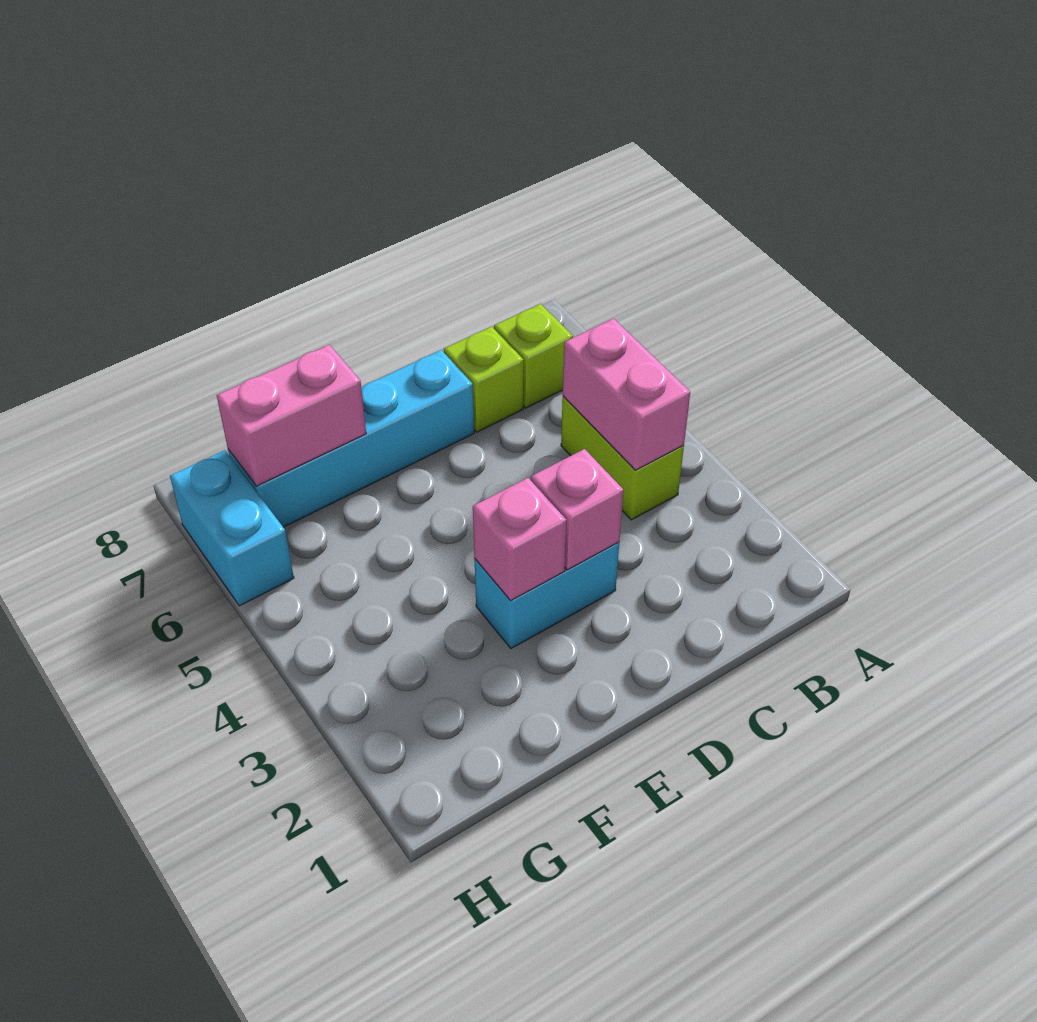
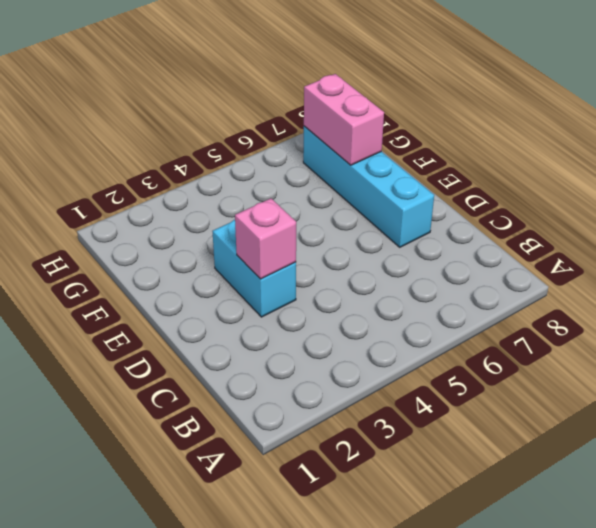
none -> lime 1x2 brick [561,396,684,520]
none -> lime 1x1 brick [494,304,573,408]

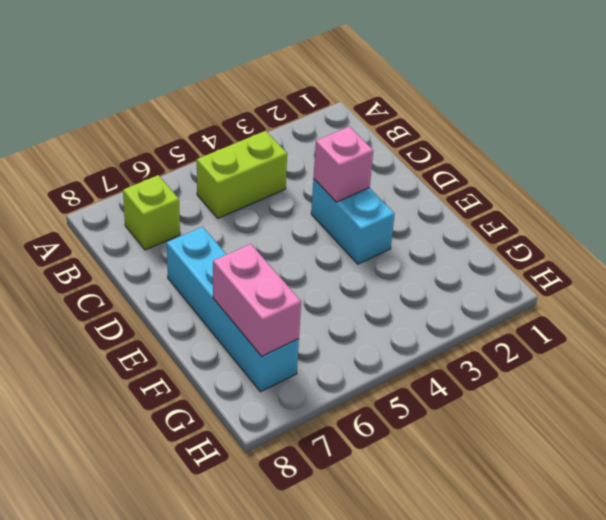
none -> lime 1x1 brick [444,327,524,432]
none -> cyan 1x2 brick [170,450,294,606]

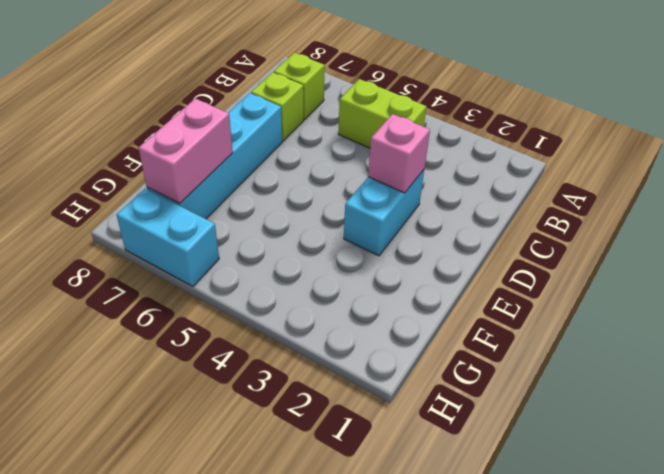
none -> pink 1x2 brick [563,319,690,470]
none -> pink 1x1 brick [473,478,566,600]

